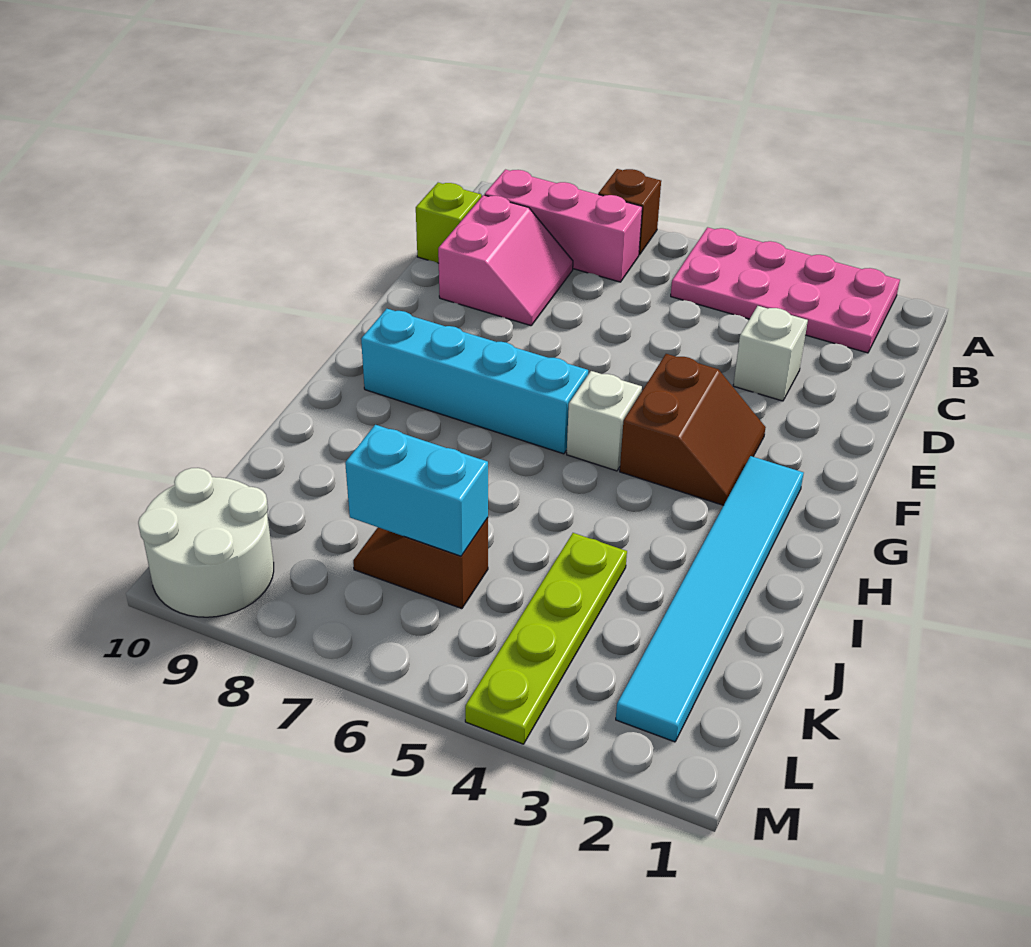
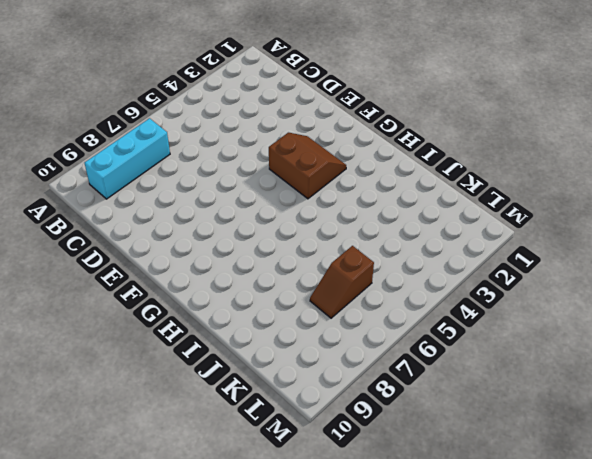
cyan 1x3 brick [85,118,170,199] -> pink 1x3 brick [485,170,642,282]
none -> pink 2x4 plate [671,227,900,353]
none -> brown 1x1 brick [598,169,661,255]
none -> pink 2x2 slope [438,195,573,326]

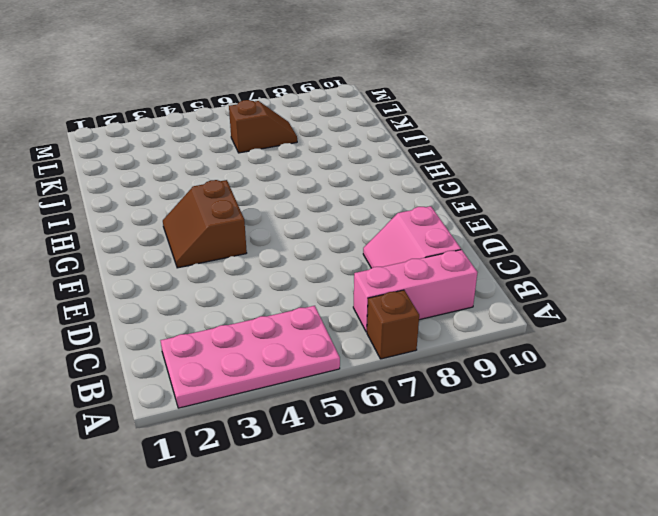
none -> lime 1x1 brick [416,183,481,263]
none -> white 1x1 brick [733,306,808,401]
none -> cyan 1x6 tile [616,456,804,742]

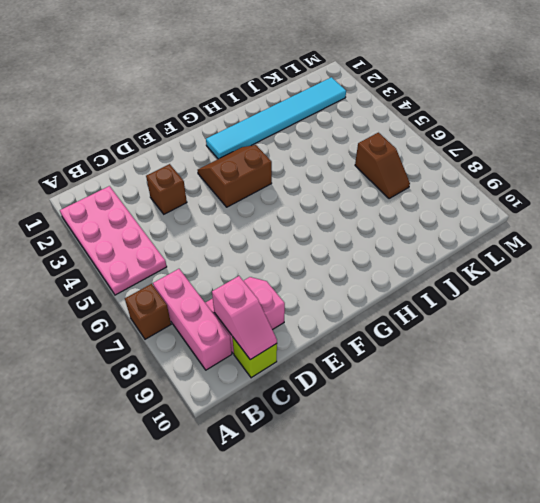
pink 1x2 slope [212,276,277,360] -> none
brown 1x1 brick [146,164,187,214] -> white 1x1 brick [733,306,808,401]
none -> white 1x1 brick [567,371,642,471]
none -> cyan 1x4 brick [361,309,588,454]
none -> lime 1x4 plate [465,533,627,744]

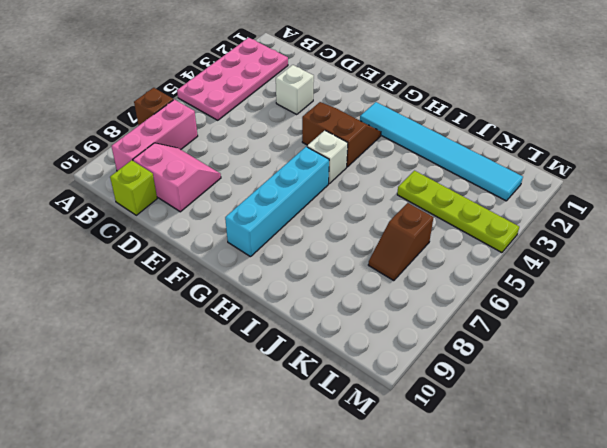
none -> white 2x2 round brick [138,468,274,617]
none -> cyan 1x2 brick [345,425,488,556]

